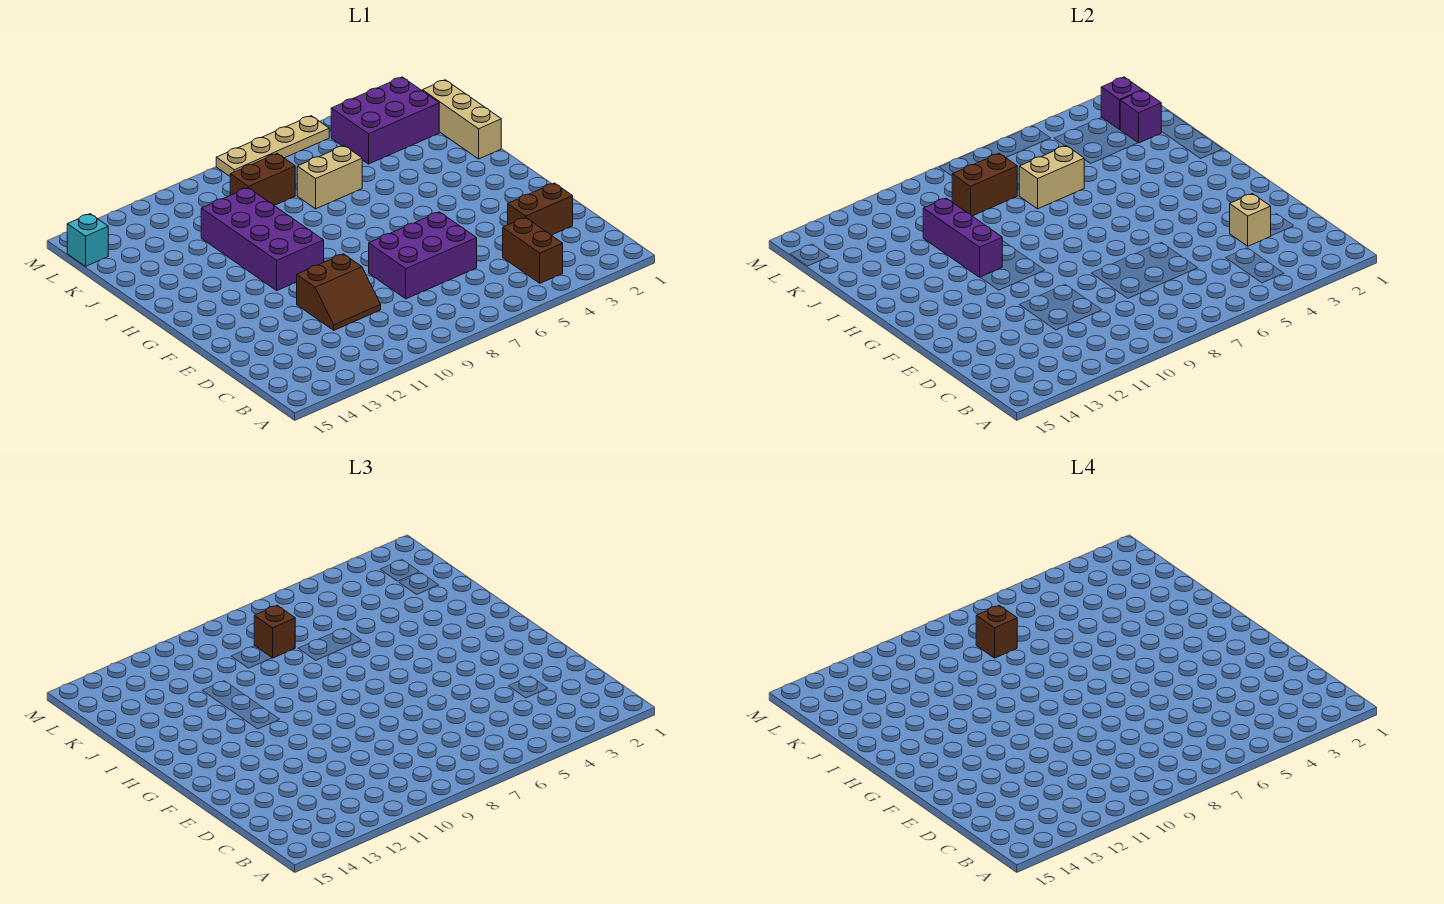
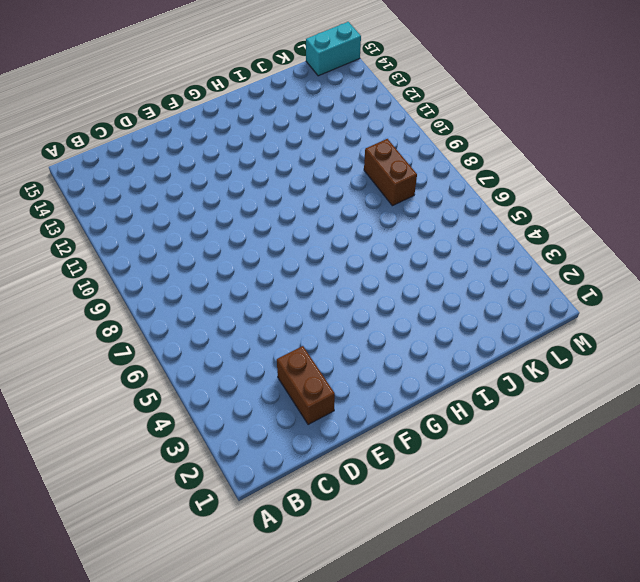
cyan 1x2 brick [306,22,361,76] -> cyan 1x1 brick [67,214,108,266]
none -> brown 1x2 brick [503,217,563,283]
none -> purple 2x3 brick [369,212,477,299]
none -> brown 2x2 slope [297,254,381,330]

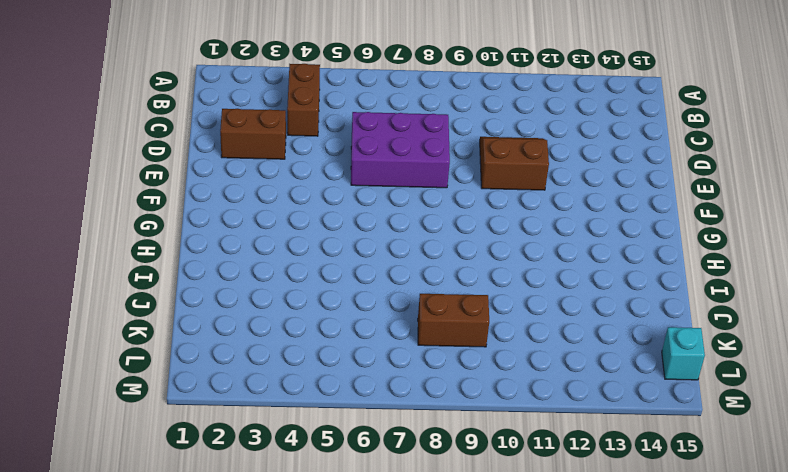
none -> purple 2x4 brick [201,188,324,290]
none -> tan 1x3 brick [422,80,501,159]
none -> tan 1x2 brick [297,146,362,209]

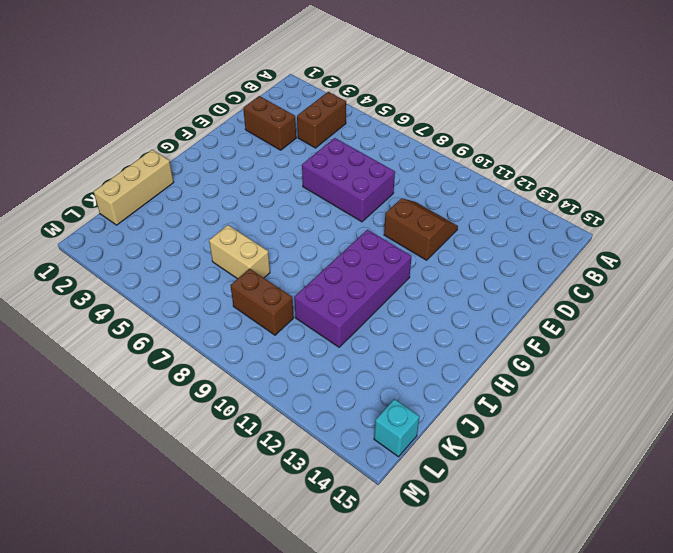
none -> purple 2x3 brick [331,77,439,164]
none -> tan 1x4 plate [216,116,329,176]
none -> tan 1x1 brick [1230,194,1271,246]

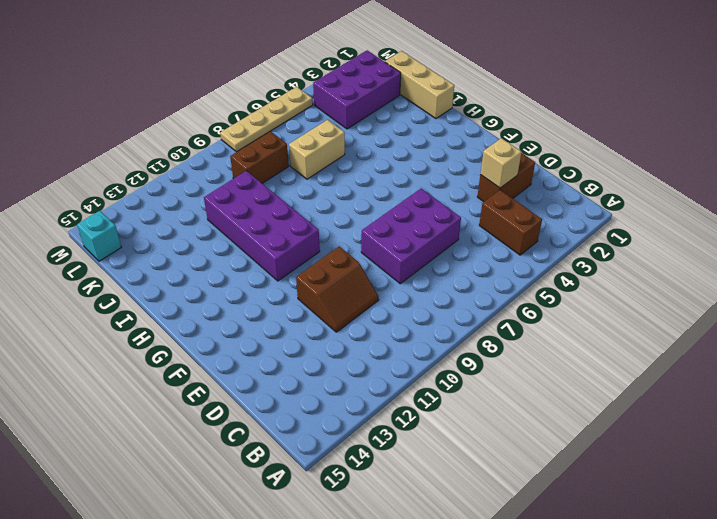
none -> purple 1x3 brick [923,198,1002,277]
none -> tan 1x2 brick [1019,146,1084,209]
none -> purple 1x1 brick [1120,90,1161,143]

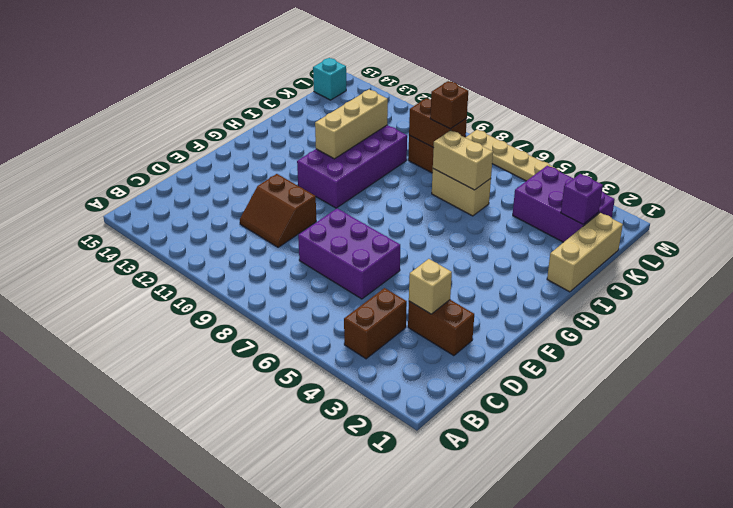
tan 1x3 brick [315,89,388,159] -> purple 1x3 brick [923,198,1002,277]
none -> purple 1x1 brick [1101,77,1142,129]
none -> brown 1x1 brick [976,605,1017,658]

